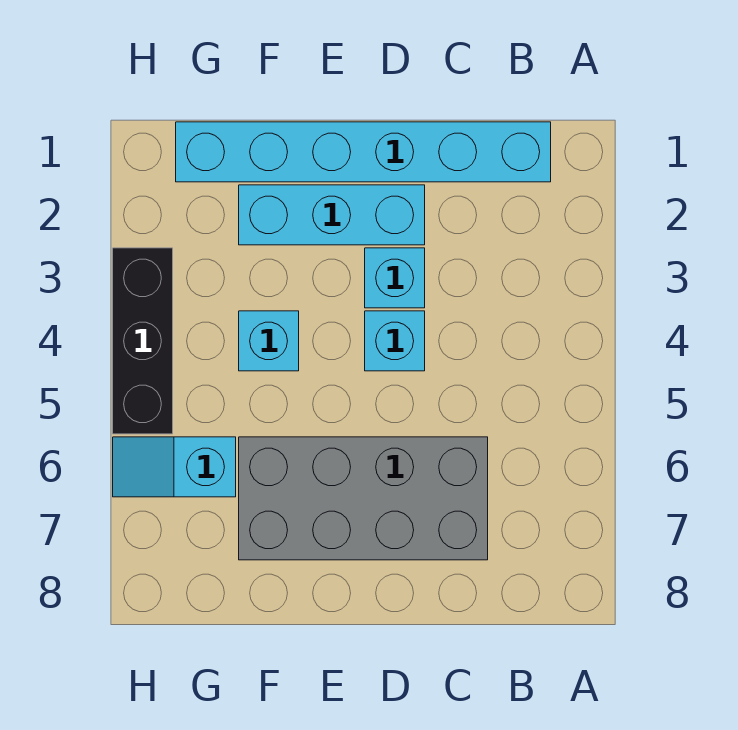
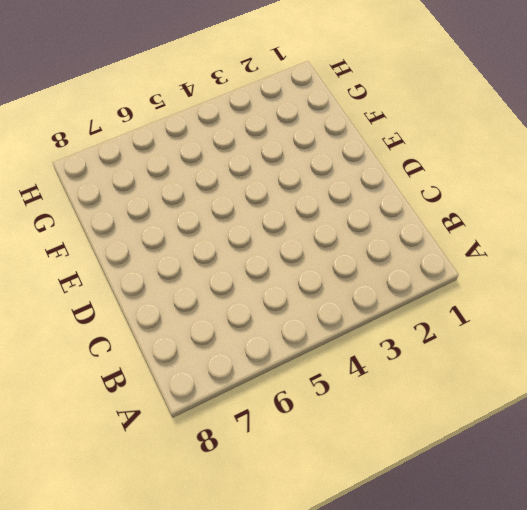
none -> cyan 1x6 brick [176,122,551,182]
none -> grey 2x4 brick [239,437,488,560]

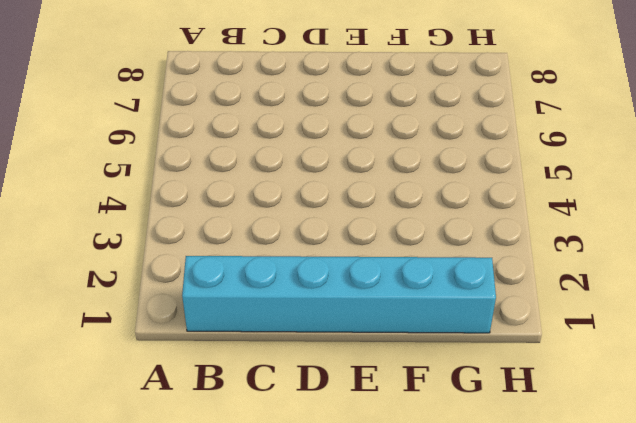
none -> grey 2x4 brick [239,437,488,560]
none -> cyan 1x3 brick [239,185,425,245]

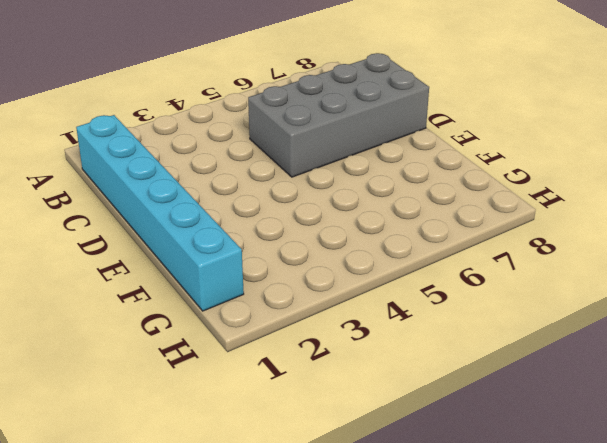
grey 2x4 brick [248,53,429,177] -> grey 2x4 brick turned to [239,437,488,560]
none -> cyan 1x3 brick [239,185,425,245]
none -> cyan 1x1 brick [365,248,425,308]

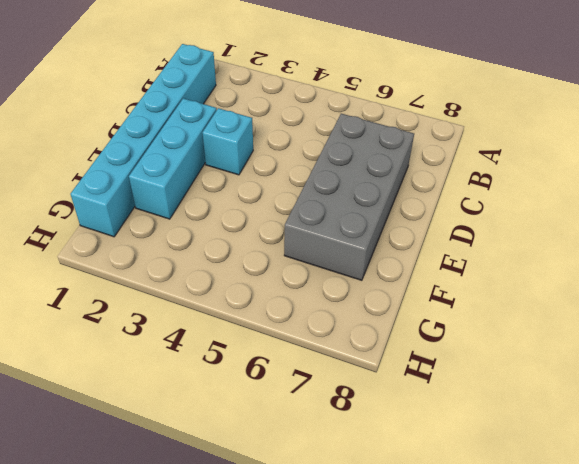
none -> cyan 1x1 brick [365,311,425,371]
none -> cyan 1x1 brick [239,311,299,371]

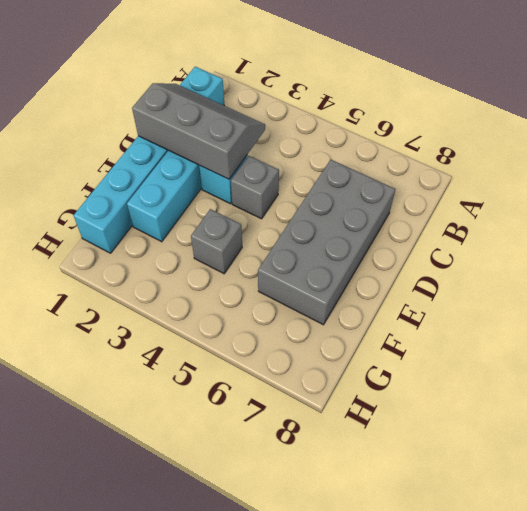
grey 2x3 slope [132,83,265,179] -> none
grey 1x1 brick [231,156,279,219] -> cyan 1x1 brick [365,311,425,371]
grey 1x1 brick [191,209,242,274] -> cyan 1x1 brick [239,311,299,371]
none -> cyan 1x2 slope [113,437,236,497]
none -> black 1x3 brick [113,248,173,434]

